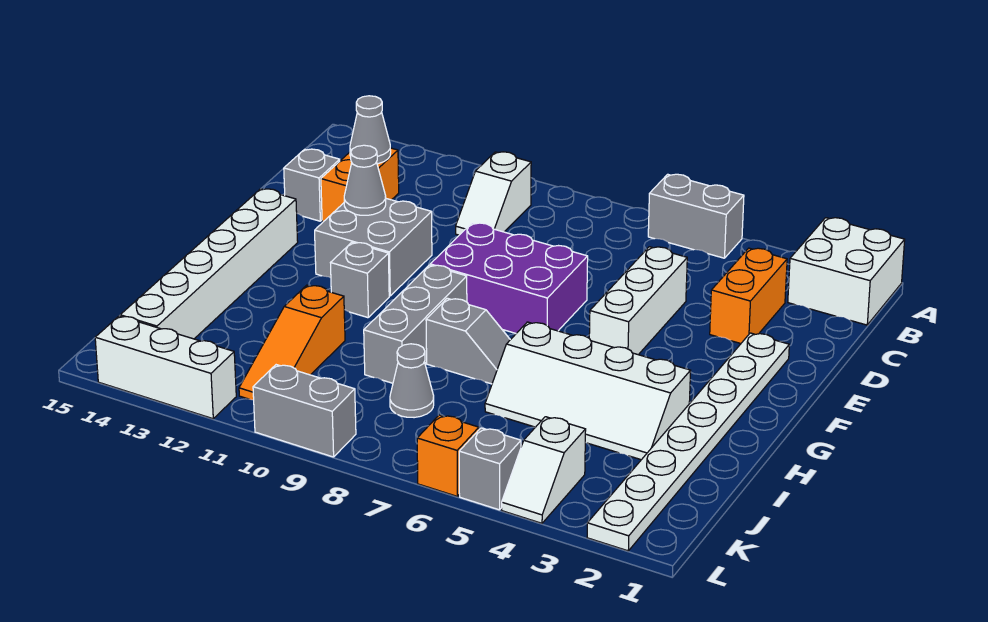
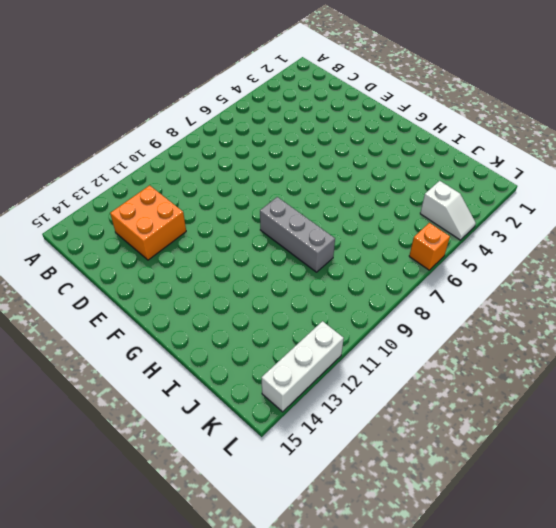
orange 2x2 brick [110,185,186,260] -> orange 1x2 brick [321,148,399,222]
none -> white 2x2 brick [788,218,905,325]
none -> grey 1x2 brick [648,174,744,258]
none -> white 1x2 slope [456,152,531,235]

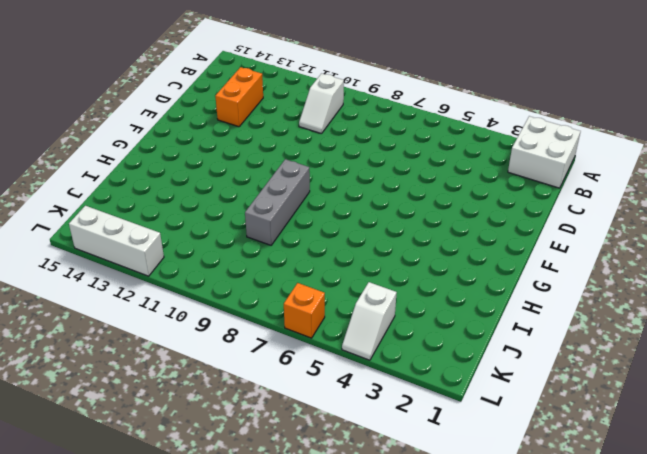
none -> grey 1x2 brick [648,174,744,258]
none -> orange 1x2 brick [710,248,787,343]
none -> white 1x3 brick [589,247,687,355]

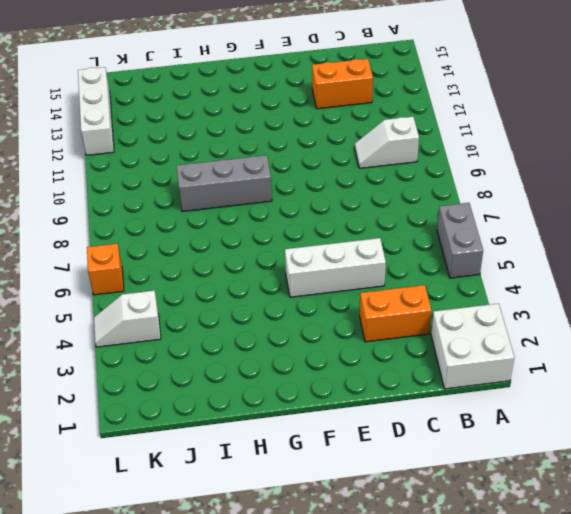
none -> grey 1x1 brick [284,149,340,221]
none -> white 1x8 plate [587,333,789,551]
none -> purple 2x3 brick [430,223,588,333]

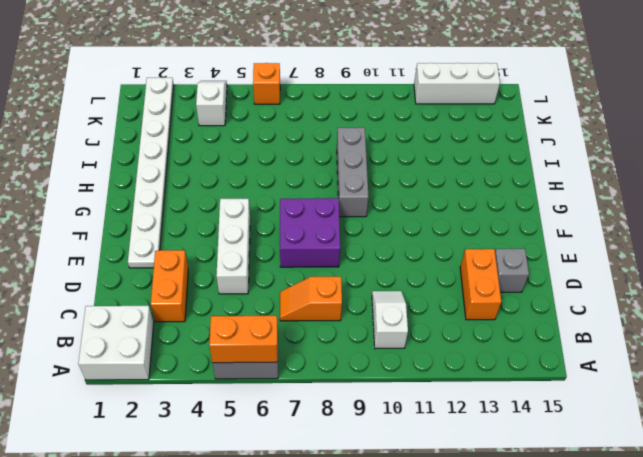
orange 1x2 brick [209,316,278,363] -> none
orange 1x2 slope [280,277,342,321] -> none
purple 2x2 brick [280,198,340,267] -> purple 2x3 brick [430,223,588,333]
none -> grey 2x2 brick [315,199,432,296]
none -> white 1x6 brick [120,189,298,339]
none -> grey 1x1 brick [331,243,389,318]

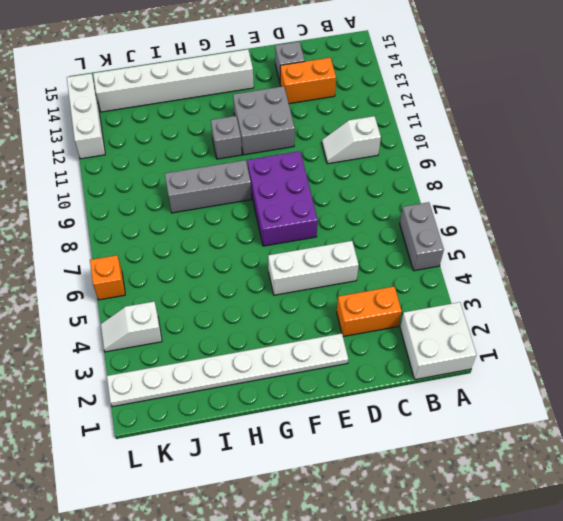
none -> white 2x4 slope [485,322,691,460]
none -> grey 1x2 slope [426,298,510,384]
none -> orange 1x3 slope [239,285,345,400]

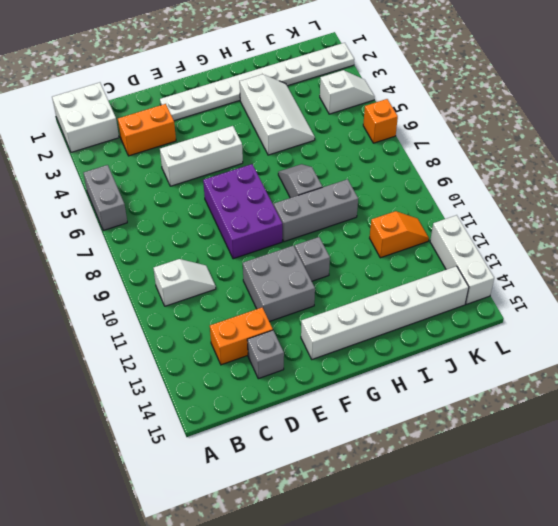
white 2x3 slope [240,74,315,155] -> white 2x4 slope [485,322,691,460]
orange 1x2 slope [370,211,429,258] -> orange 1x3 slope [239,285,345,400]
none -> grey 1x1 cone [390,344,434,418]
none -> grey 1x1 brick [459,428,521,510]
none -> grey 1x2 brick [253,365,356,457]

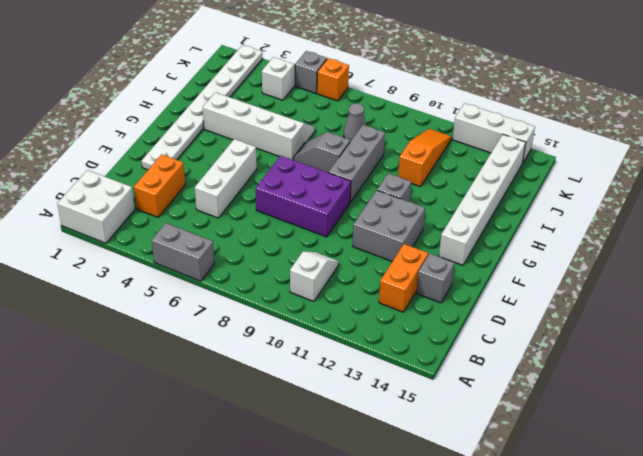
none -> grey 1x2 brick [253,365,356,457]
none -> grey 1x1 cone [350,96,391,164]
none -> grey 1x1 cone [344,145,386,215]

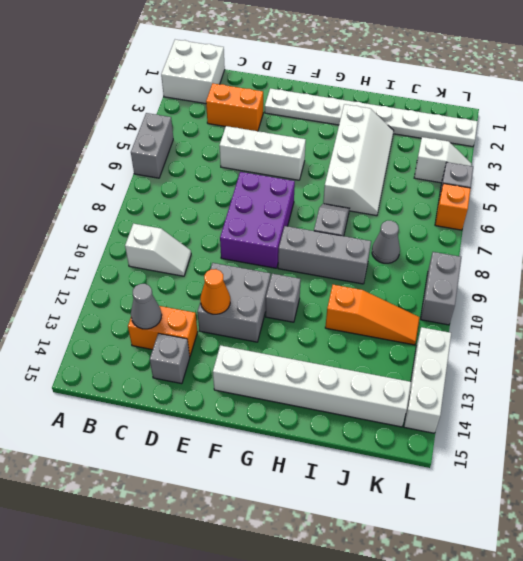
orange 1x1 cone [200,269,230,314] -> grey 1x1 cone [344,145,386,215]

